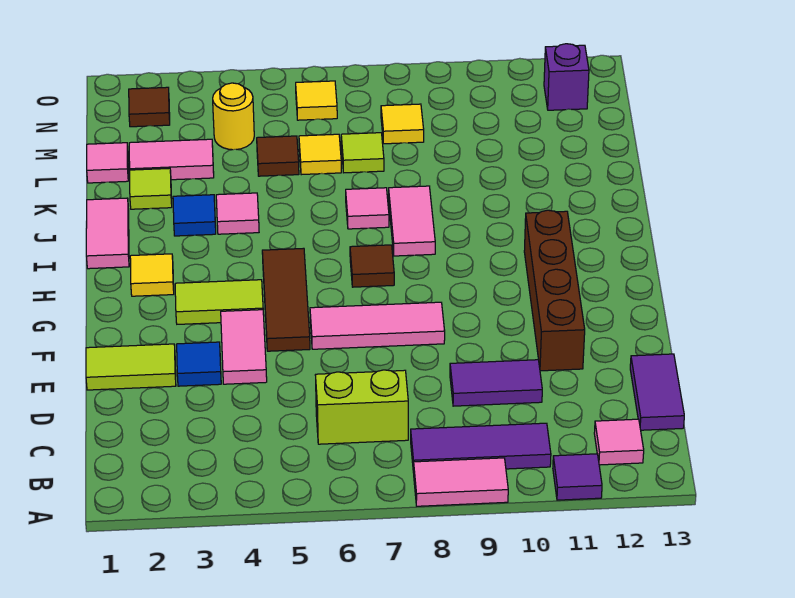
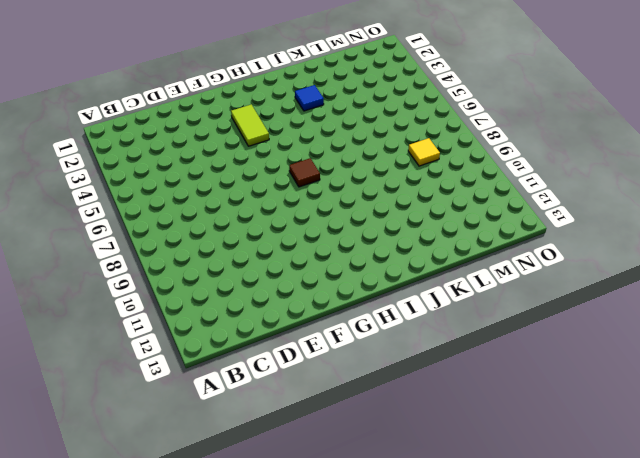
none -> pink 1x2 tile [414,458,508,506]
none -> purple 1x1 tile [553,454,602,500]
none -> purple 1x3 tile [411,423,551,473]
none -> pink 1x1 tile [594,419,644,465]

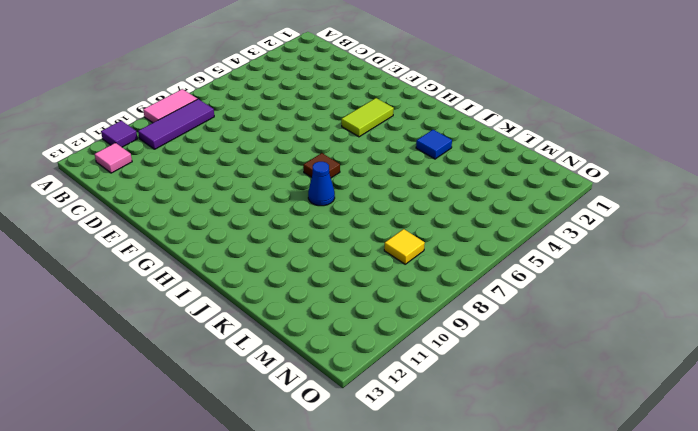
blue 1x1 cone [308,162,335,206] -> pink 1x2 tile [389,186,435,256]
none -> lime 1x2 brick [316,370,408,444]
none -> purple 1x2 tile [630,354,684,430]
none -> purple 1x2 tile [450,360,542,406]
none -> lime 1x2 tile [86,344,176,390]

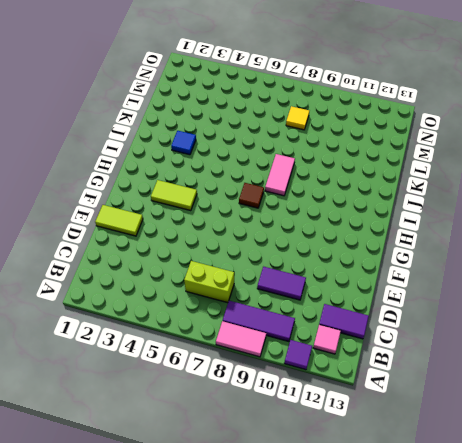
purple 1x2 tile [319,304,369,339] -> purple 1x2 tile turned to [630,354,684,430]
none -> blue 1x1 tile [177,342,221,386]
none -> pink 1x2 tile [221,310,267,384]
none -> brown 1x4 brick [524,210,585,371]
none -> brown 1x3 tile [262,248,310,351]

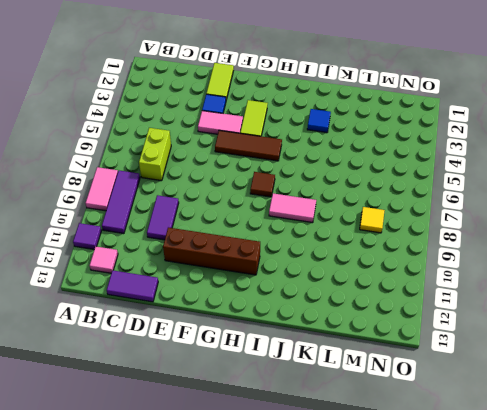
none -> pink 1x3 tile [310,302,445,349]
none -> yellow 1x1 tile [130,254,174,296]
none -> pink 1x2 tile [86,198,129,269]
none -> pink 1x1 tile [216,193,259,234]

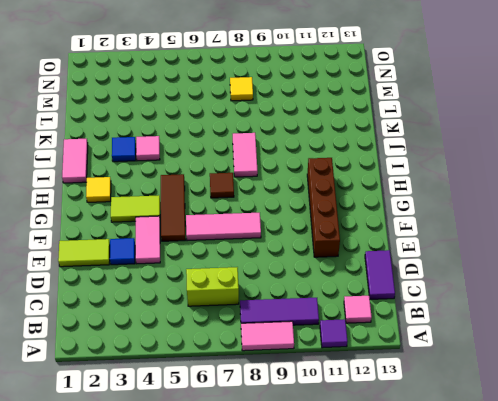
none -> purple 1x2 tile [450,360,542,406]
none -> pink 1x1 tile [346,188,389,229]
none -> lime 1x1 tile [130,168,172,209]
none -> pink 1x1 tile [87,143,128,183]

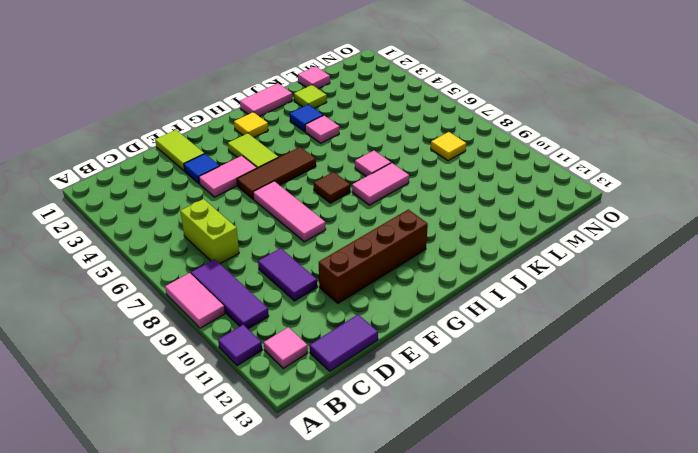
none -> pink 1x2 tile [129,139,214,180]
none -> brown 1x1 tile [257,136,299,176]
none -> yellow 1x1 tile [299,134,341,175]
none -> lime 1x1 tile [341,133,384,173]

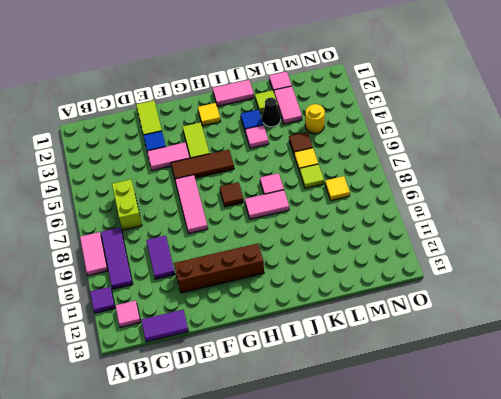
black 1x1 cone [262,98,281,127] -> none
none -> brown 1x1 tile [129,87,170,127]
none -> yellow 1x1 tile [296,81,337,120]
none -> purple 1x1 brick [544,44,589,110]

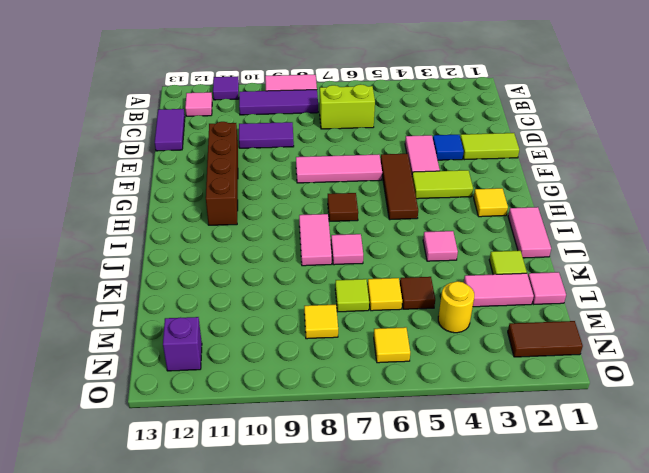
brown 1x2 tile [508,321,583,357] -> brown 1x1 tile [129,87,170,127]
none -> blue 1x1 tile [173,195,216,236]

